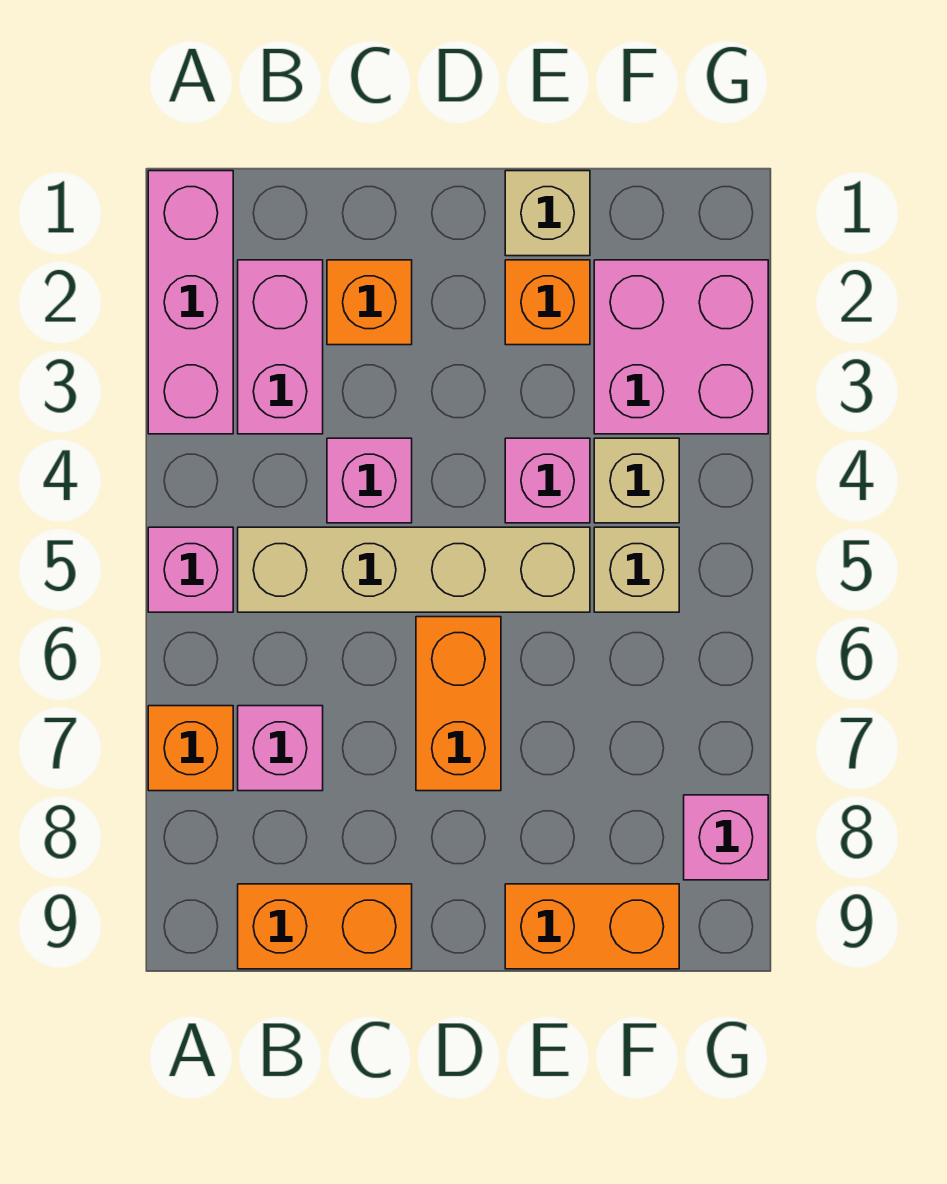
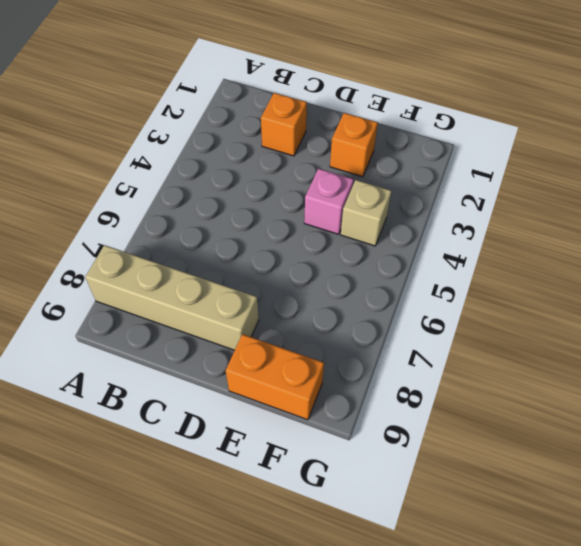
tan 1x4 brick [85,245,259,350] -> tan 1x4 brick moved to [238,527,590,612]
none -> pink 1x3 brick [148,171,233,434]
none -> pink 1x1 brick [148,527,233,612]
none -> orange 1x1 brick [148,706,233,791]

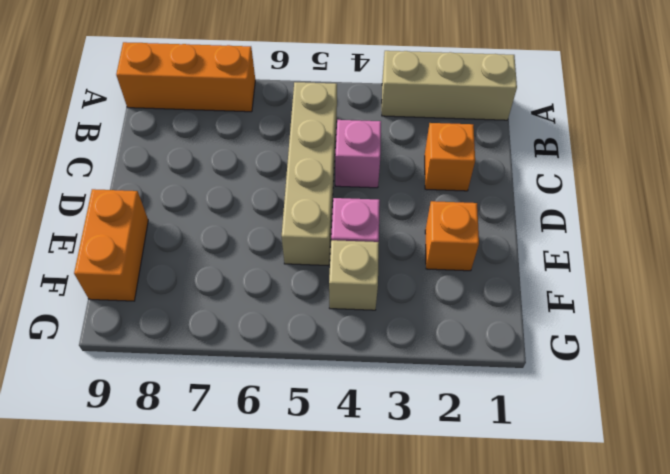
tan 1x3 brick [382,51,517,120] -> pink 1x3 brick [148,171,233,434]
orange 1x3 brick [116,42,255,112] -> orange 1x1 brick [148,706,233,791]
none -> pink 1x1 brick [148,527,233,612]
none -> pink 1x2 brick [238,260,323,434]
none -> pink 1x1 brick [238,706,323,791]

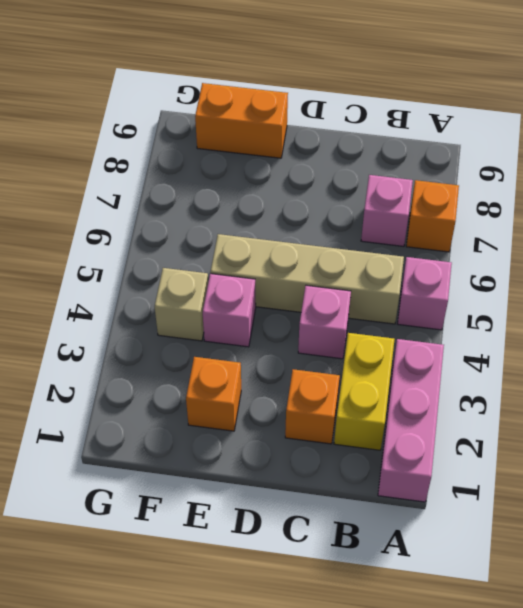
yellow 1x2 brick [334,333,395,450] -> pink 1x2 brick [238,260,323,434]
none -> orange 1x2 brick [238,884,412,969]
none -> orange 1x2 brick [416,617,501,791]
none -> tan 1x1 brick [505,171,590,256]

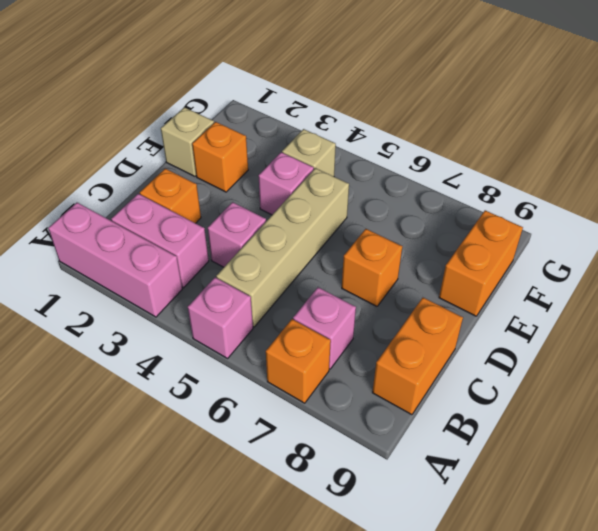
orange 1x1 brick [342,229,403,306] -> orange 1x2 brick [416,617,501,791]
none -> pink 2x2 brick [594,260,768,434]
none -> tan 1x1 brick [594,527,679,612]
none -> pink 1x1 brick [684,795,768,880]

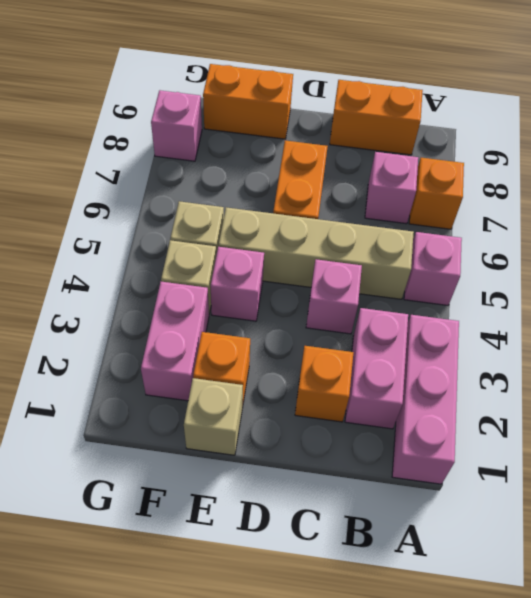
pink 1x2 brick [141,282,209,401] -> pink 2x2 brick [594,260,768,434]

